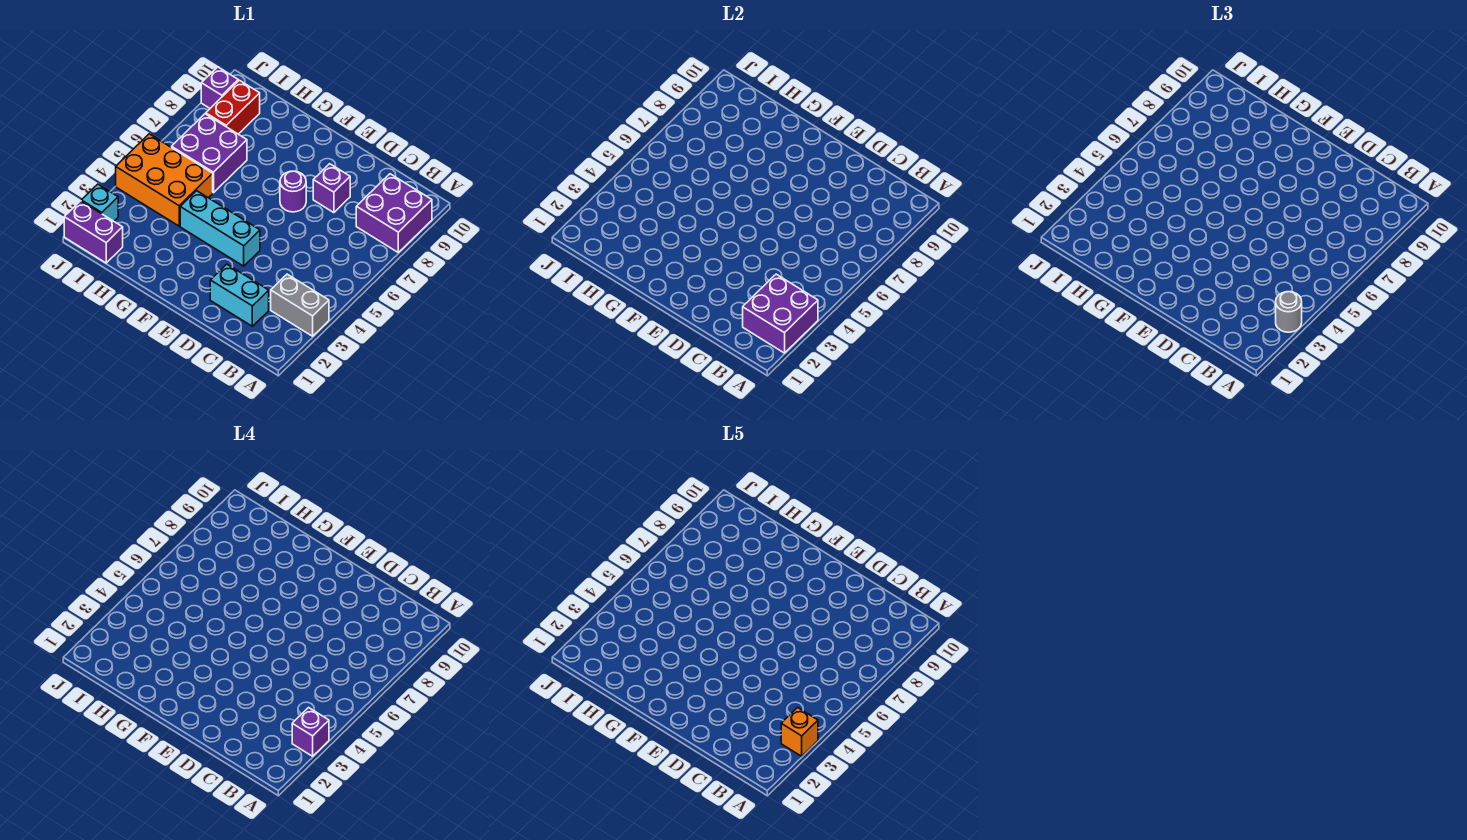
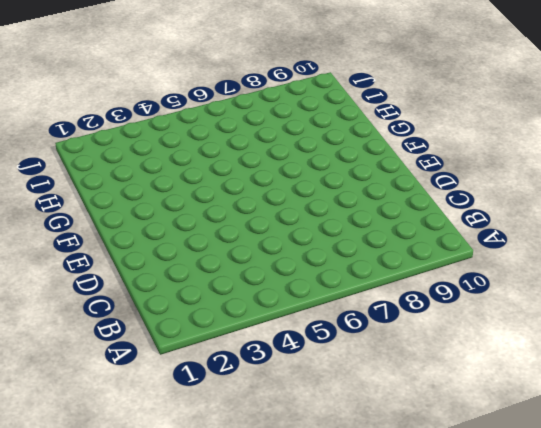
none -> grey 1x2 brick [271,274,329,336]
none -> purple 2x2 brick [356,174,432,252]
none -> cyan 1x2 brick [210,264,269,326]

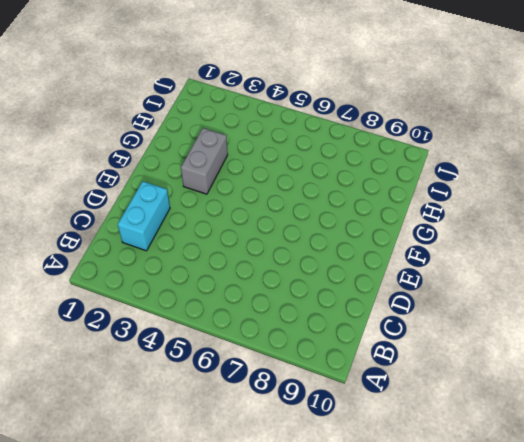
grey 1x2 brick [181,128,228,194] -> grey 1x2 brick moved to [271,274,329,336]
none -> purple 2x2 brick [356,174,432,252]
none -> purple 1x1 brick [313,164,350,213]
none -> cyan 1x3 brick [180,191,260,266]

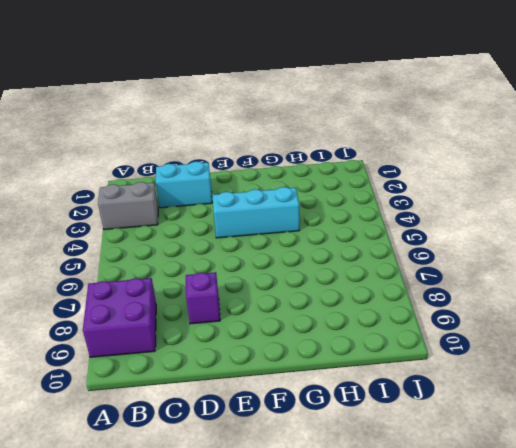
none -> purple 1x1 round brick [280,171,306,212]
none -> orange 2x3 brick [116,134,213,226]
none -> purple 2x2 brick [172,114,247,193]

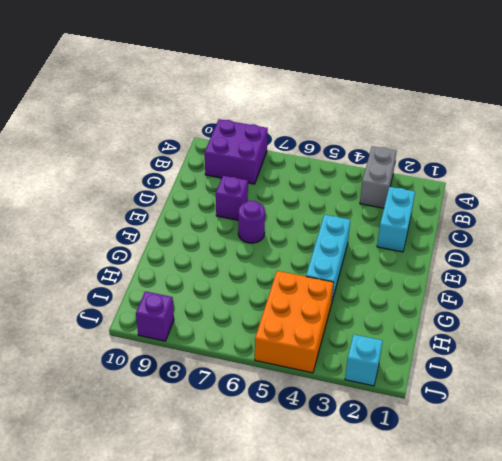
none -> purple 2x2 brick [172,114,247,193]
none -> purple 1x2 brick [64,201,123,263]
none -> red 1x2 brick [206,80,260,134]

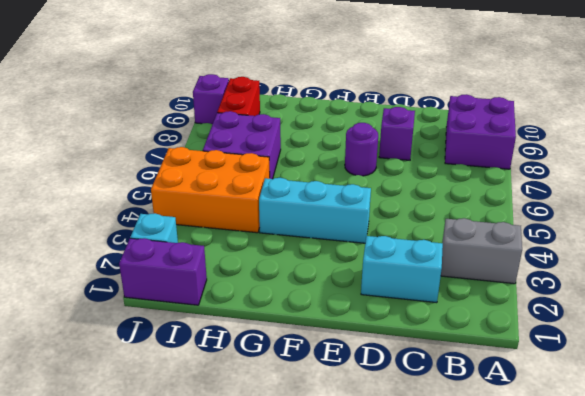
none -> purple 2x2 brick [743,274,818,353]
none -> grey 1x1 round brick [1276,292,1302,332]
none -> purple 1x1 brick [292,708,329,756]

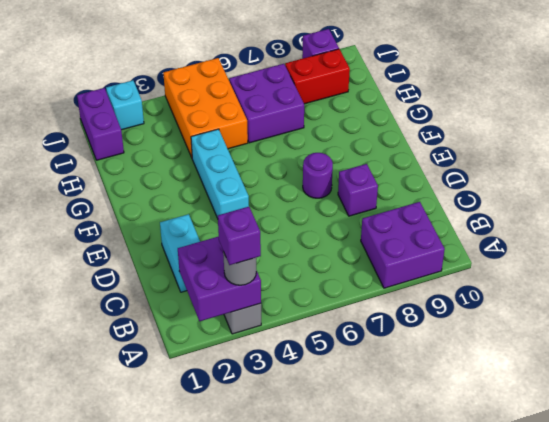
none -> orange 1x1 brick [781,708,818,756]

